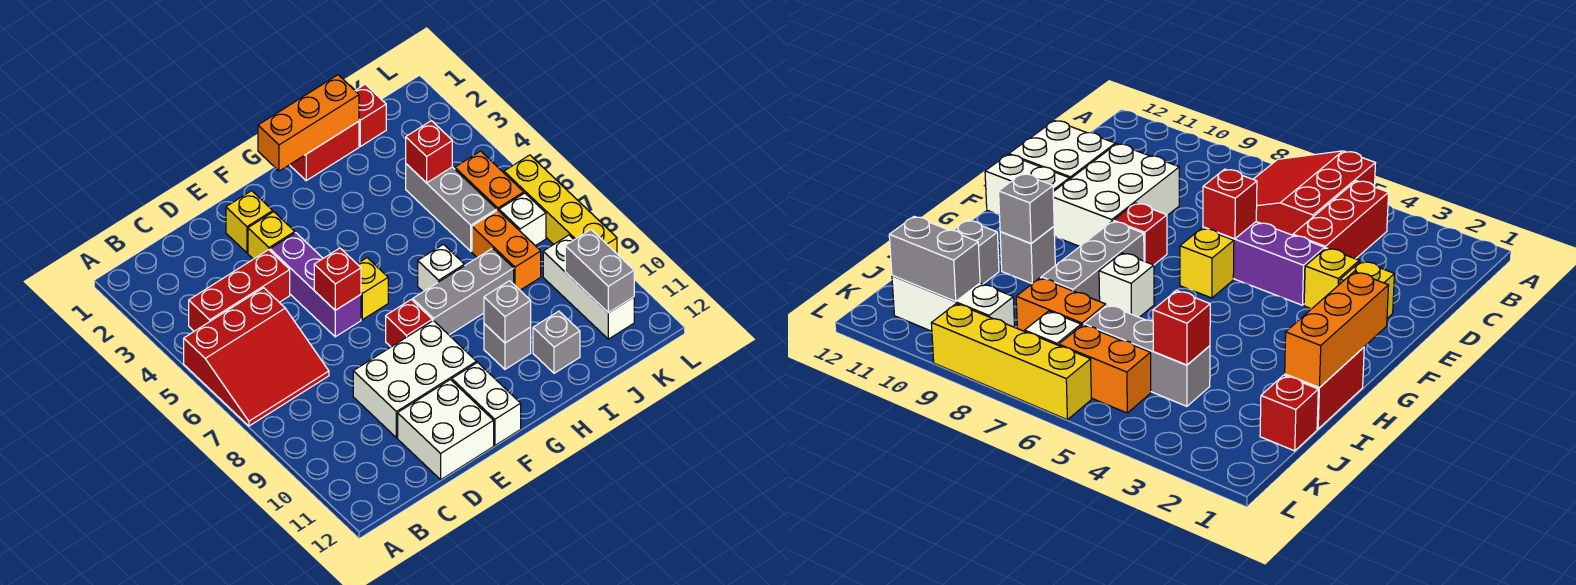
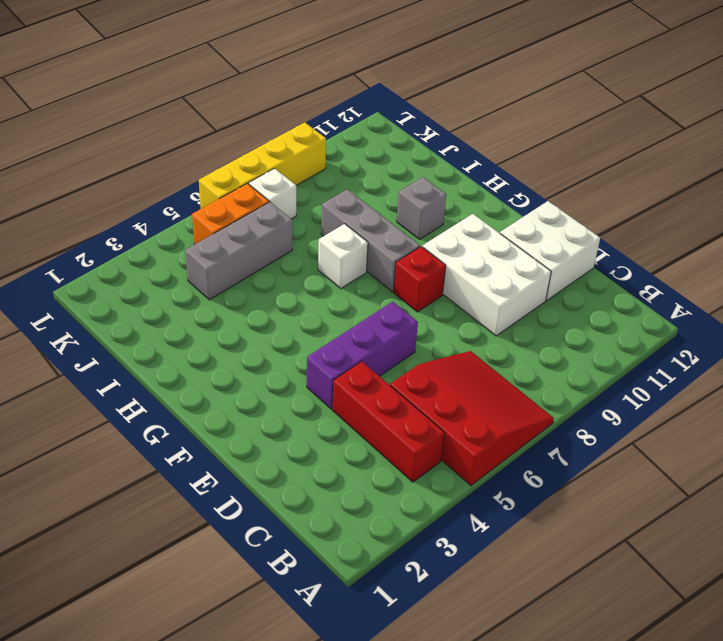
none -> yellow 1x1 brick [226,191,273,253]
none -> yellow 1x1 brick [248,212,295,259]
none -> yellow 1x1 brick [357,258,388,320]

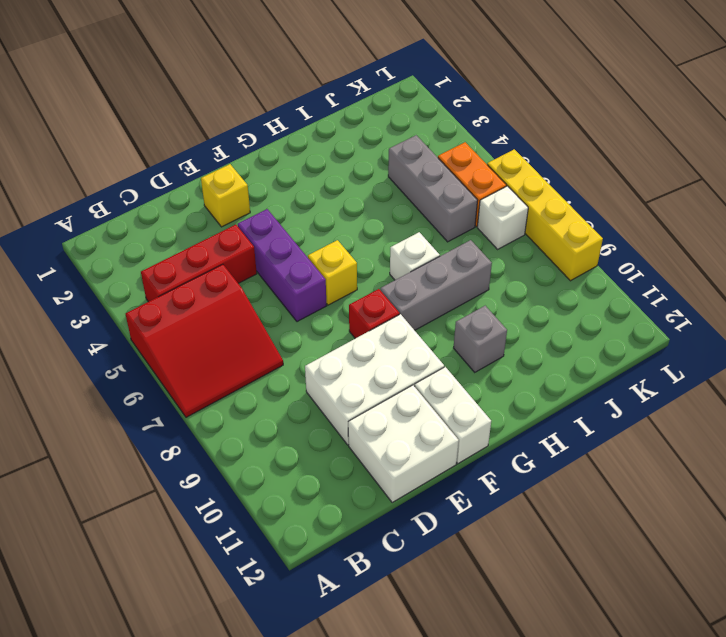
none -> yellow 1x1 brick [248,212,295,259]
none -> red 1x2 brick [290,121,359,181]
none -> grey 1x1 brick [533,311,580,373]

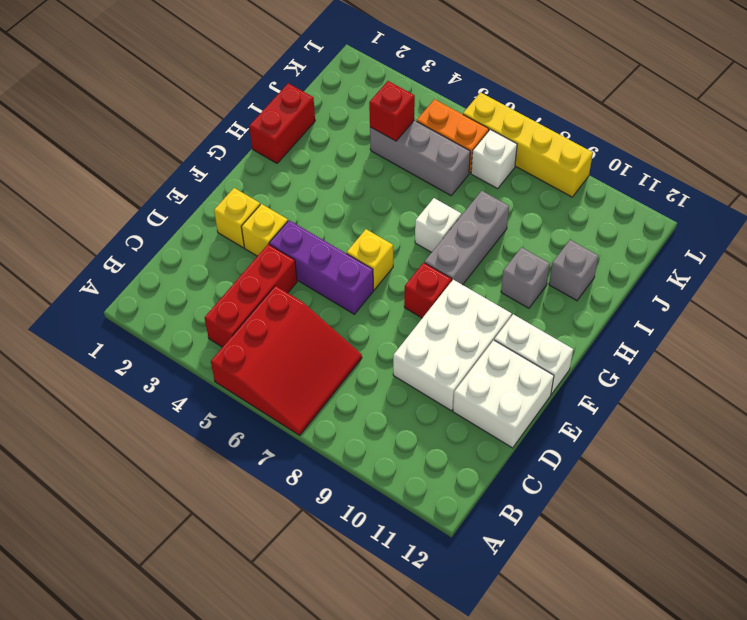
none -> red 1x1 brick [355,84,386,146]
none -> orange 1x2 brick [472,210,541,290]
none -> white 1x3 brick [543,235,634,339]

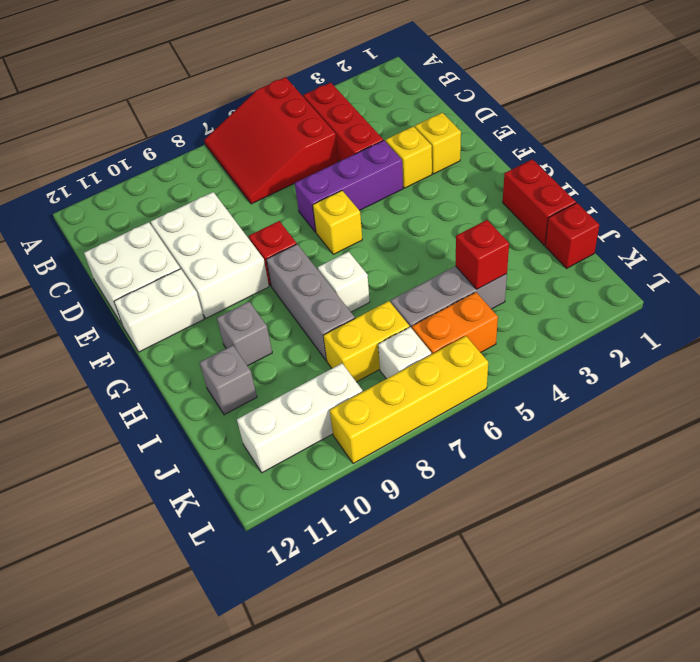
yellow 1x2 brick [323,301,409,382] -> orange 1x2 brick [472,210,541,290]
none -> red 1x1 brick [314,248,361,310]
none -> orange 1x3 brick [258,75,359,171]
none -> grey 1x1 brick [484,281,531,343]

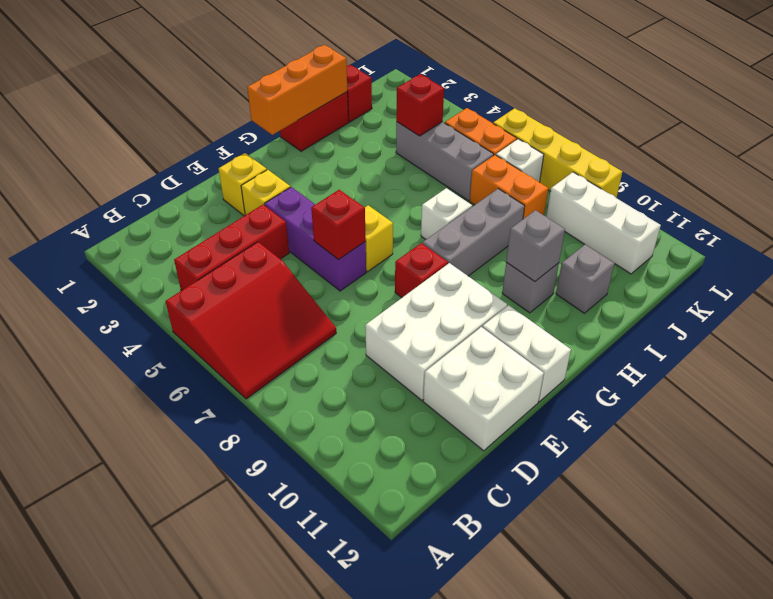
none -> grey 1x2 brick [565,230,634,313]

